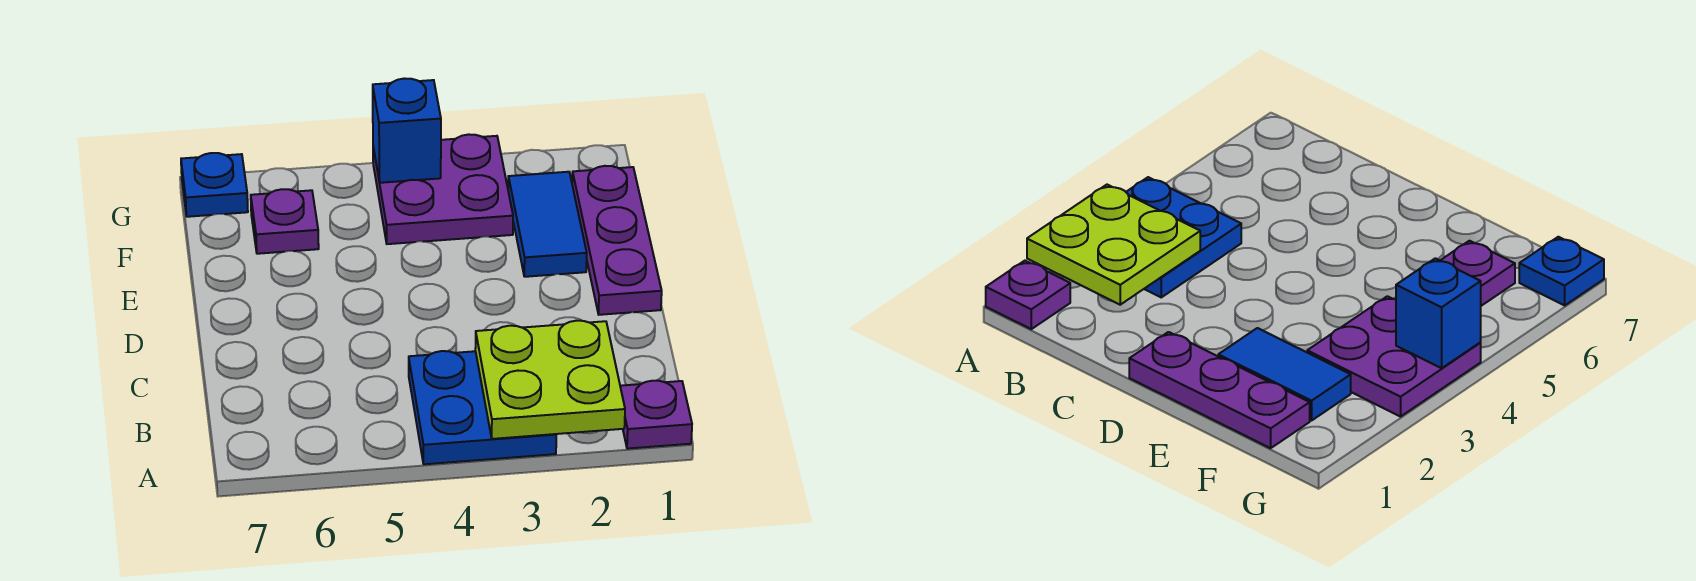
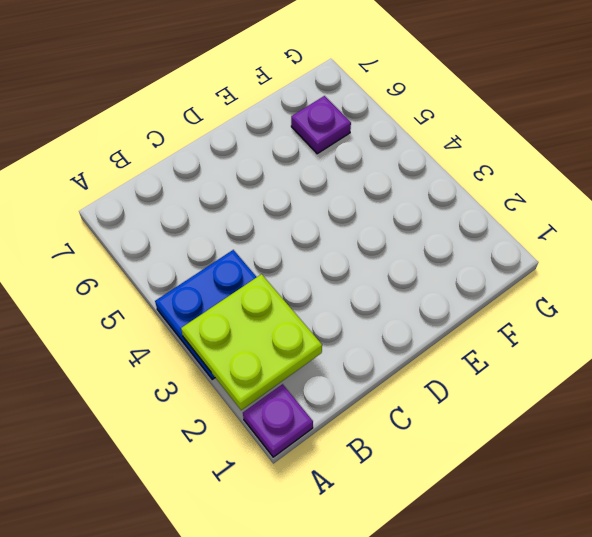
none -> purple 1x3 plate [572,166,662,315]
none -> blue 1x2 tile [508,172,587,277]

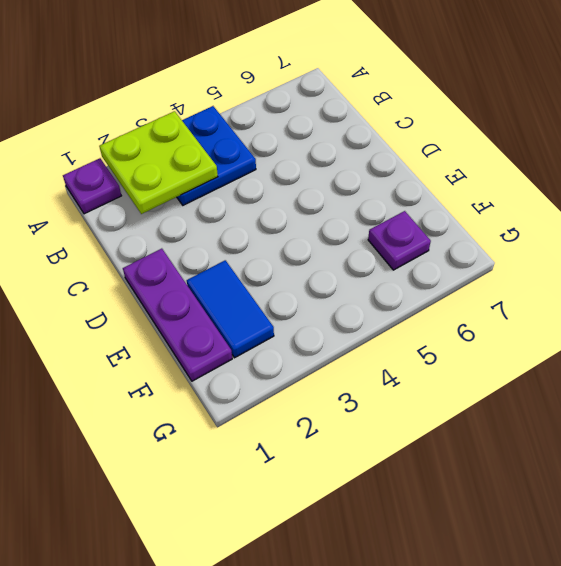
none -> purple 2x2 plate [373,134,513,244]
none -> blue 1x1 plate [181,153,248,217]

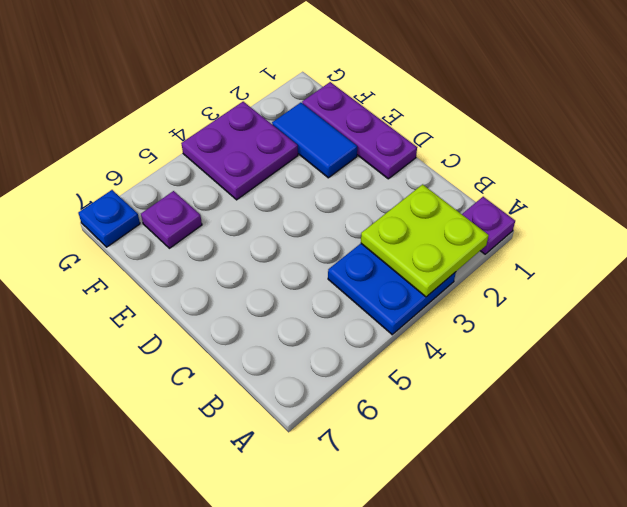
none -> blue 1x1 brick [373,78,441,183]

